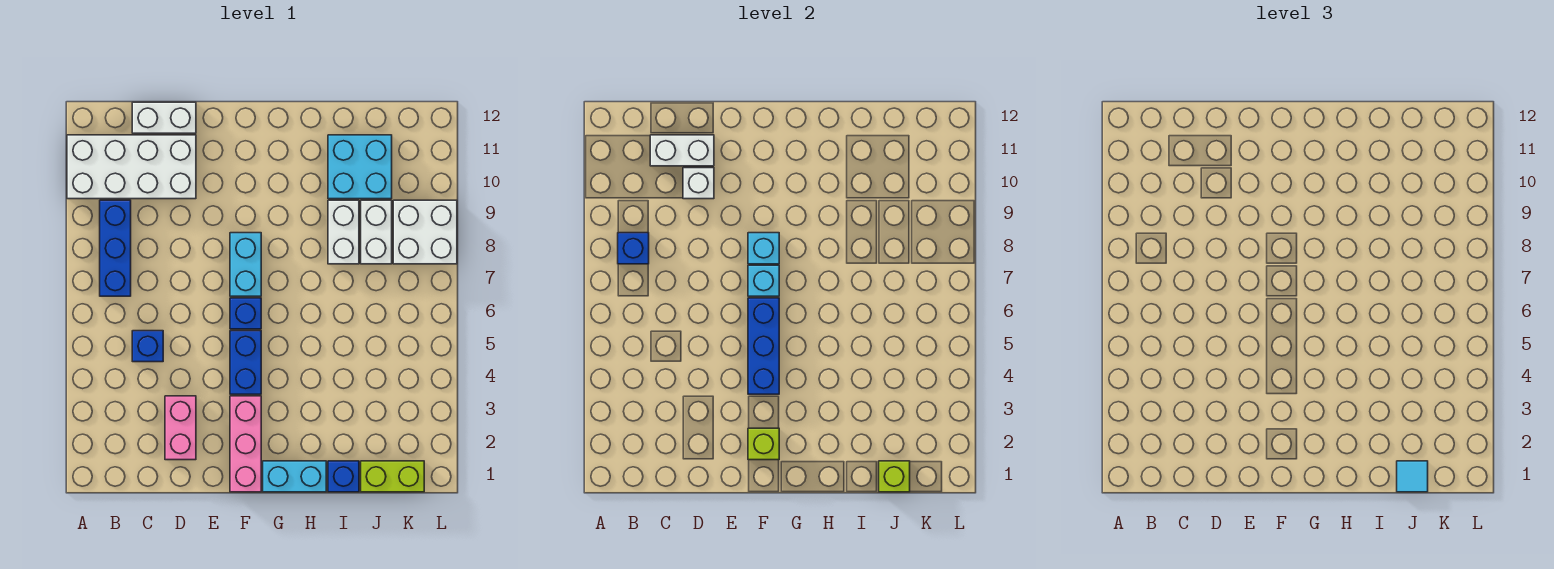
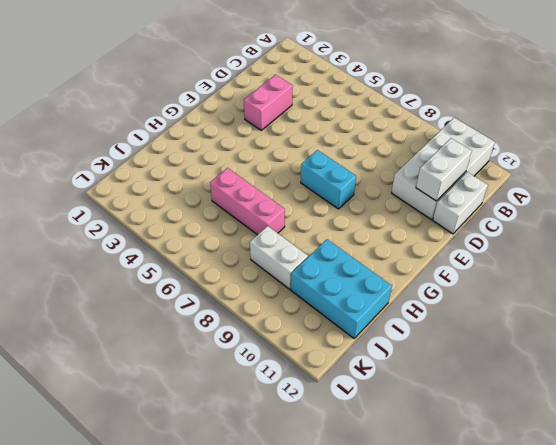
pink 1x2 brick [244,75,293,130] -> pink 1x2 brick turned to [165,396,196,460]
pink 1x3 brick [210,168,285,235] -> pink 1x3 brick moved to [230,396,261,492]
cyan 2x3 brick [291,239,392,338] -> cyan 2x2 brick [328,135,392,199]
none -> blue 1x3 brick [100,200,131,296]
none -> blue 1x1 brick [132,331,163,362]
none -> blue 1x2 brick [230,331,261,394]

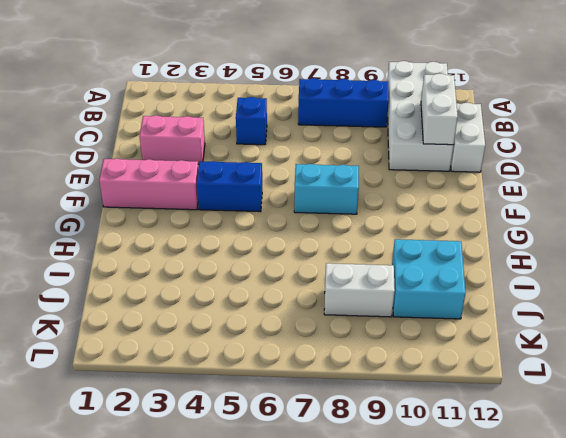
none -> blue 1x1 brick [230,298,261,329]
none -> cyan 1x2 brick [263,461,326,492]
none -> blue 1x1 brick [328,461,359,492]

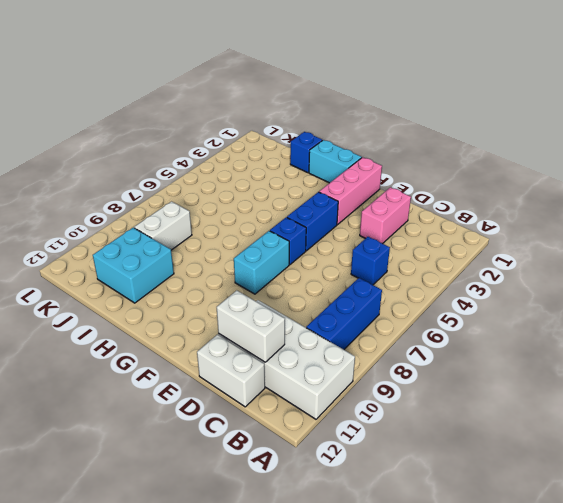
none -> white 1x2 brick [328,200,359,264]
none -> lime 1x2 brick [361,461,424,492]
none -> white 2x2 brick [393,200,457,264]

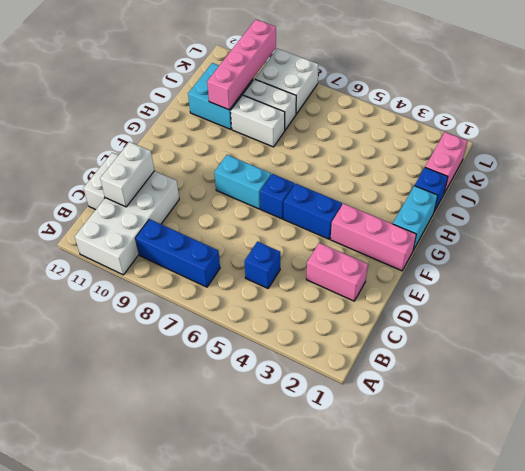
pink 1x4 brick [207,20,276,110] -> none
pink 1x2 brick [425,132,467,193] -> lime 1x2 brick [361,461,424,492]
none -> blue 1x1 brick [618,233,649,264]
none -> white 1x1 brick [683,168,714,199]
none -> lime 1x1 brick [748,428,779,460]

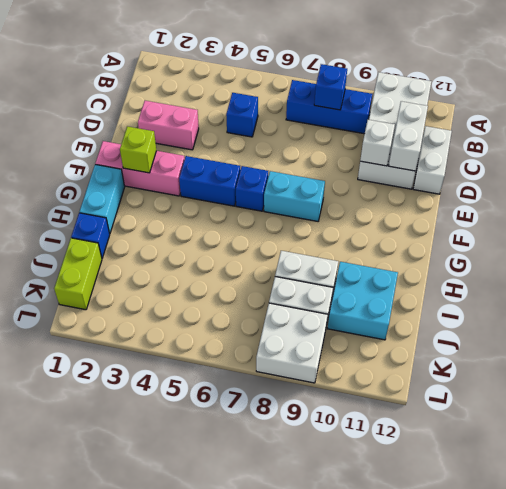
none -> blue 1x3 brick [748,298,779,394]
none -> cyan 1x1 brick [748,265,779,296]
none -> cyan 1x1 brick [748,233,779,264]

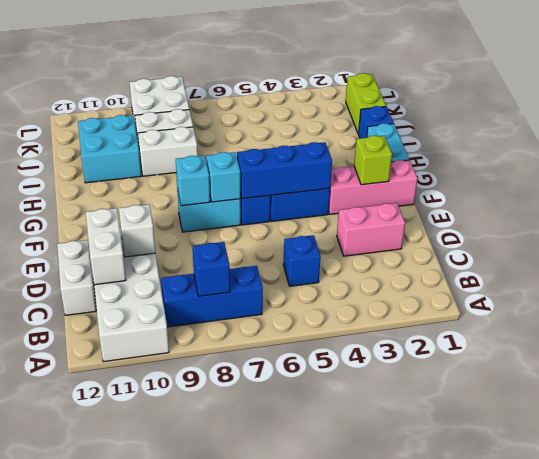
none -> lime 1x1 brick [879,461,910,492]
none -> cyan 1x1 tile [1397,461,1428,492]

